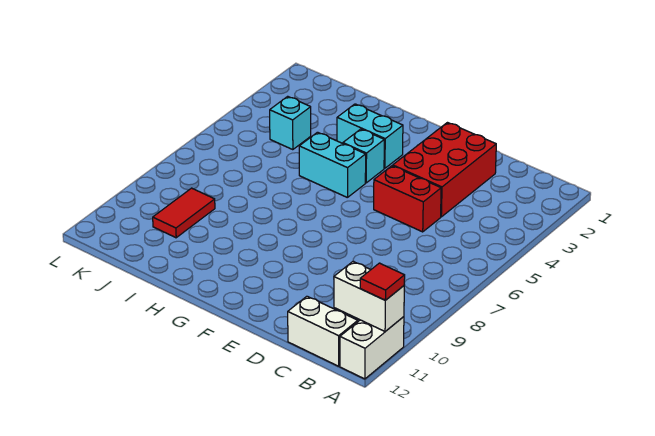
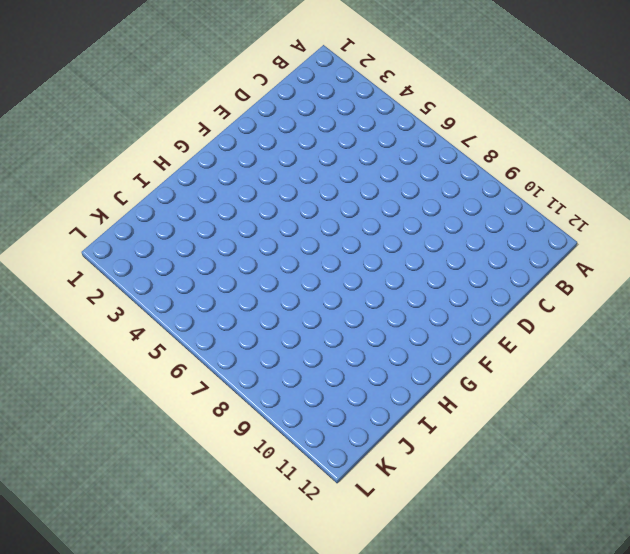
none -> white 1x2 brick [340,317,404,379]
none -> white 1x2 brick [288,296,358,366]

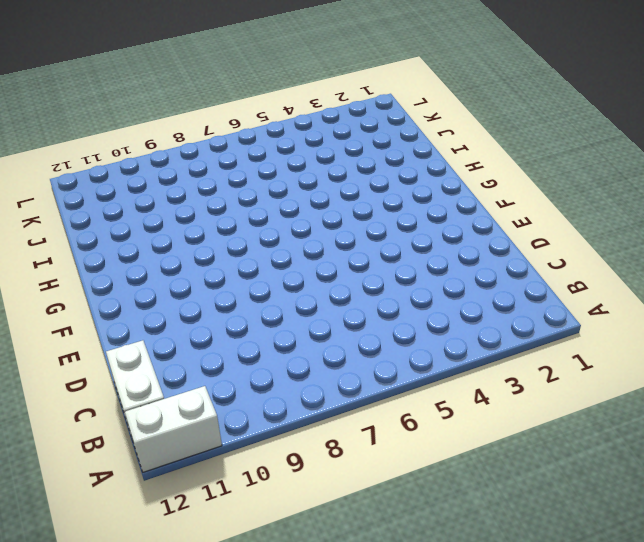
none -> red 2x3 brick [393,123,496,217]
none -> red 1x2 brick [374,166,441,232]

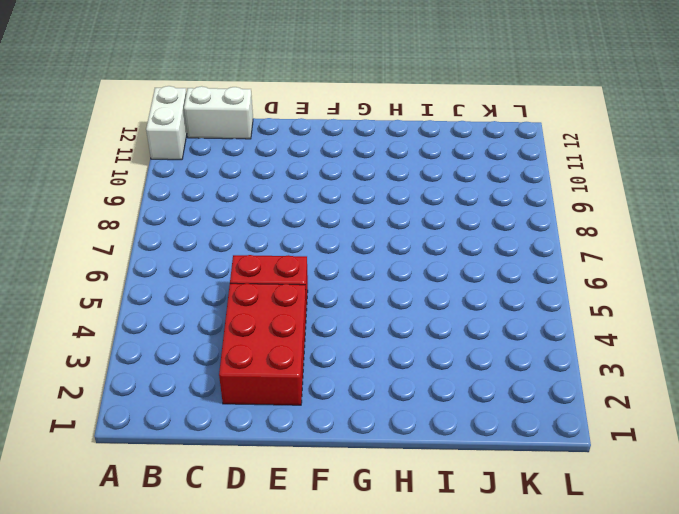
none -> cyan 1x2 brick [337,104,403,168]
none -> cyan 1x1 brick [343,129,384,183]

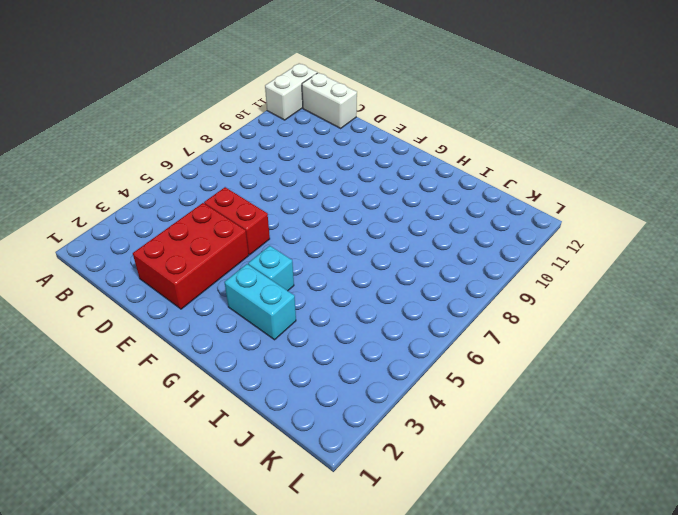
none -> cyan 1x2 brick [299,132,366,198]
none -> cyan 1x1 brick [270,96,311,150]

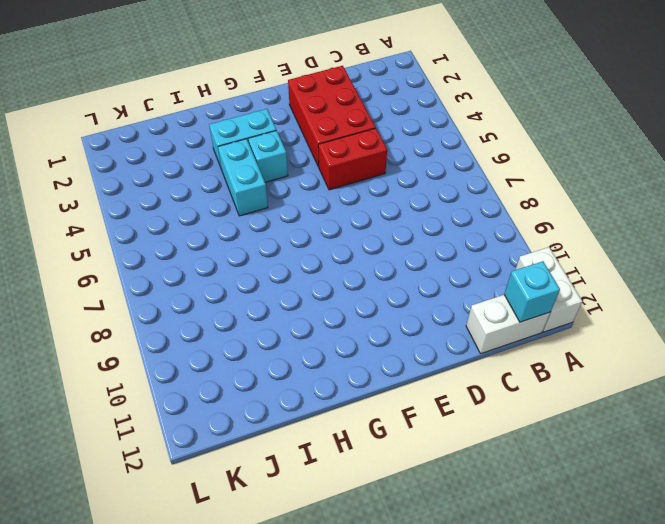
cyan 1x1 brick [504,261,560,322] -> cyan 1x1 brick moved to [270,96,311,150]
cyan 1x2 brick [218,139,268,216] -> cyan 1x2 brick turned to [299,132,366,198]
none -> red 1x2 tile [153,188,215,238]
none -> white 1x2 brick [334,261,404,331]

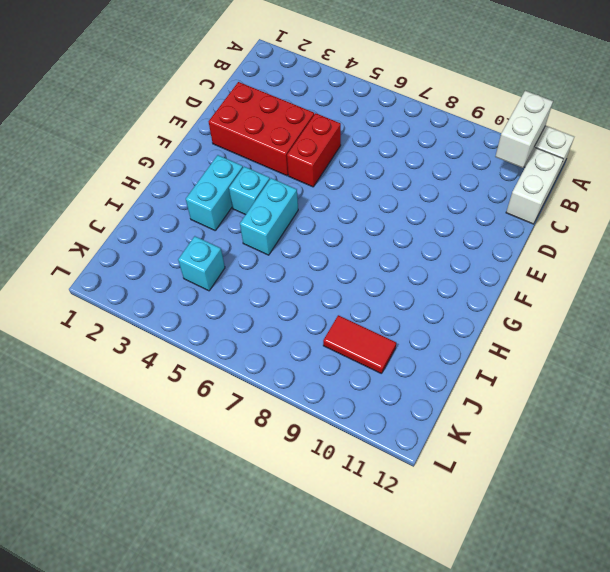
none -> red 1x1 tile [360,263,405,300]

